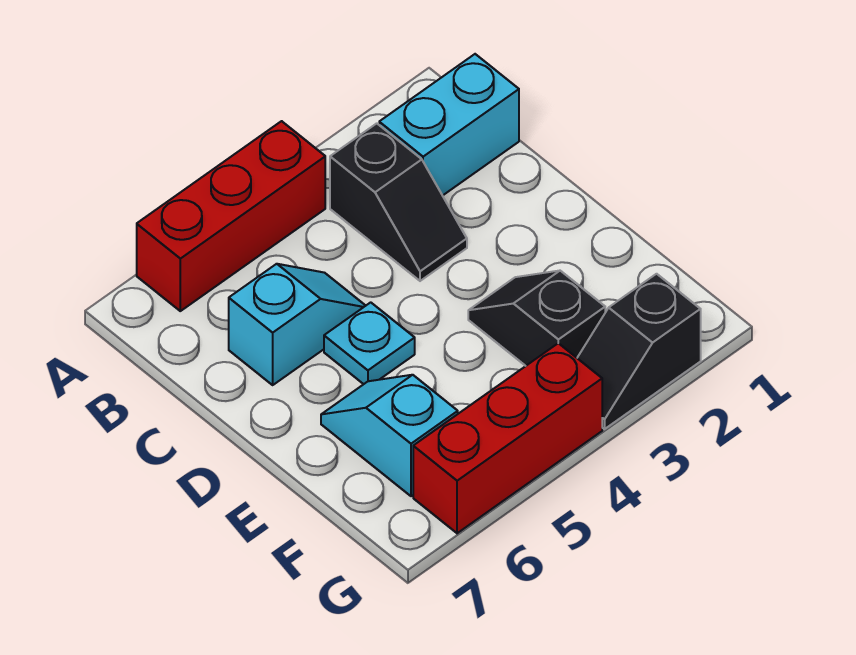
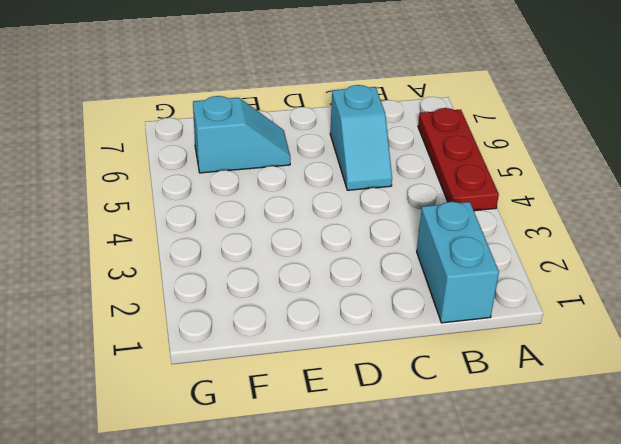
red 1x3 plate [418,108,499,211] -> red 1x3 brick [137,121,325,311]
none -> black 1x2 slope [330,123,467,281]
none -> cyan 1x1 plate [324,302,415,384]

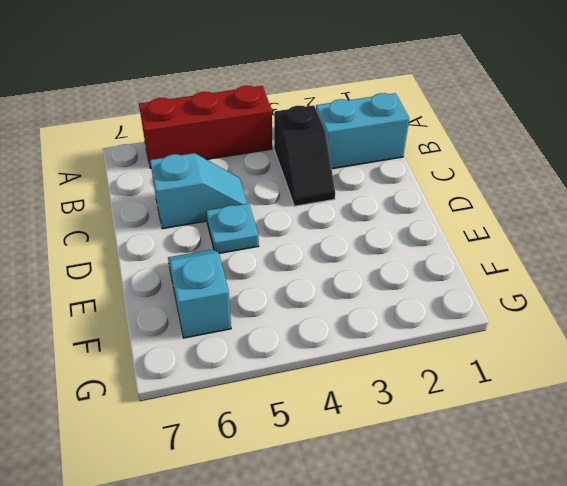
none -> black 1x2 slope [468,271,605,366]
none -> black 1x2 slope [577,274,701,429]

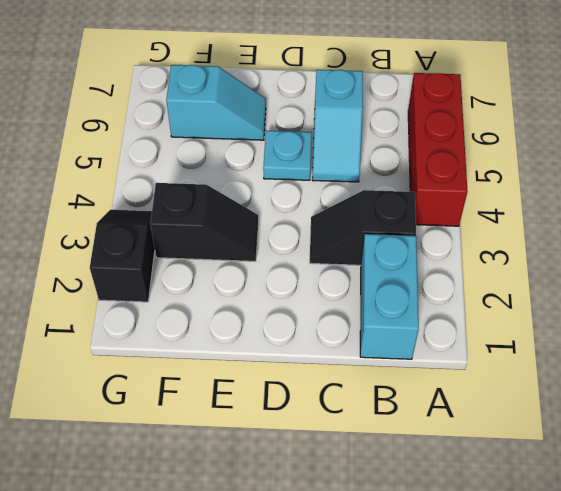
none -> red 1x3 brick [413,343,602,533]

